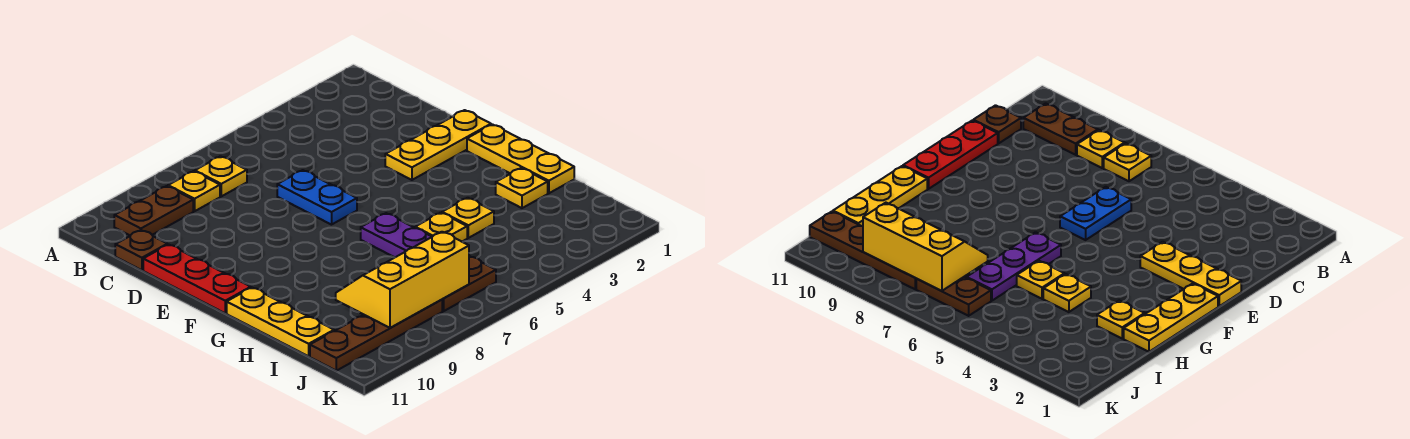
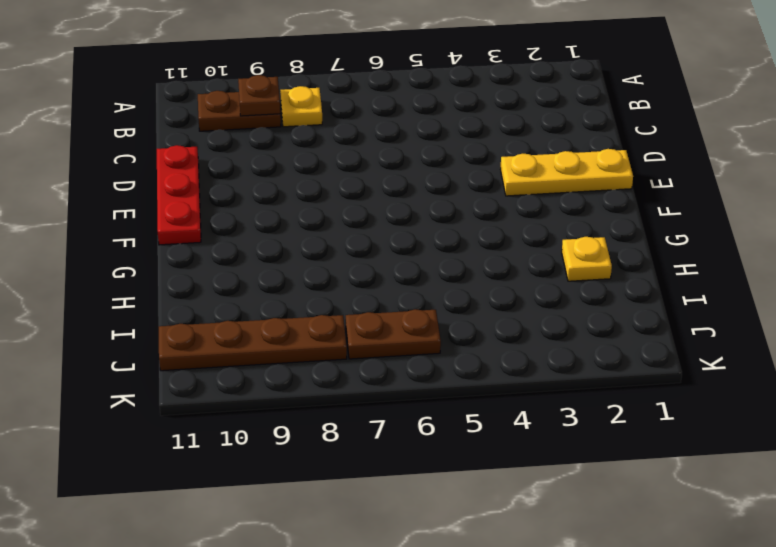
brown 1x1 plate [238,75,280,116] -> brown 1x1 plate moved to [115,230,167,270]
none -> yellow 1x1 plate [195,156,247,196]
none -> blue 1x2 plate [277,170,357,225]
none -> yellow 1x3 plate [467,124,574,193]

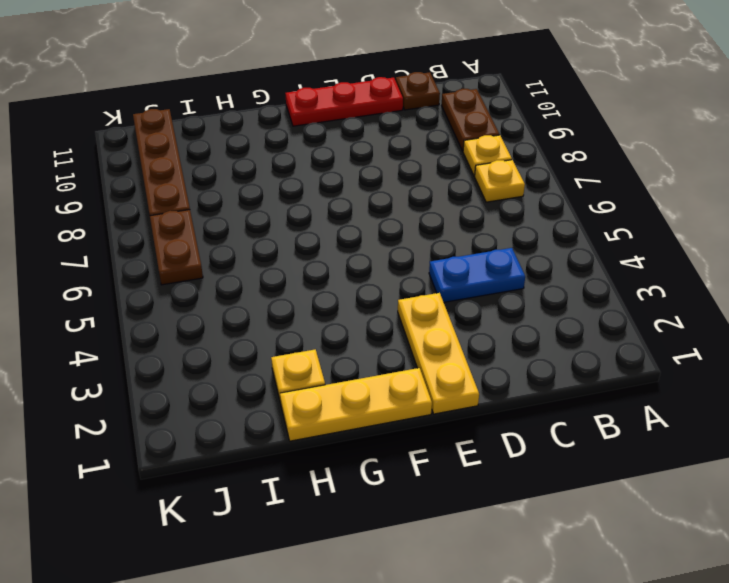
blue 1x2 plate [429,248,525,302] -> blue 1x2 plate moved to [277,170,357,225]
none -> purple 1x3 plate [361,213,432,257]
none -> yellow 1x3 plate [227,288,334,356]
none -> yellow 1x1 plate [442,198,494,238]

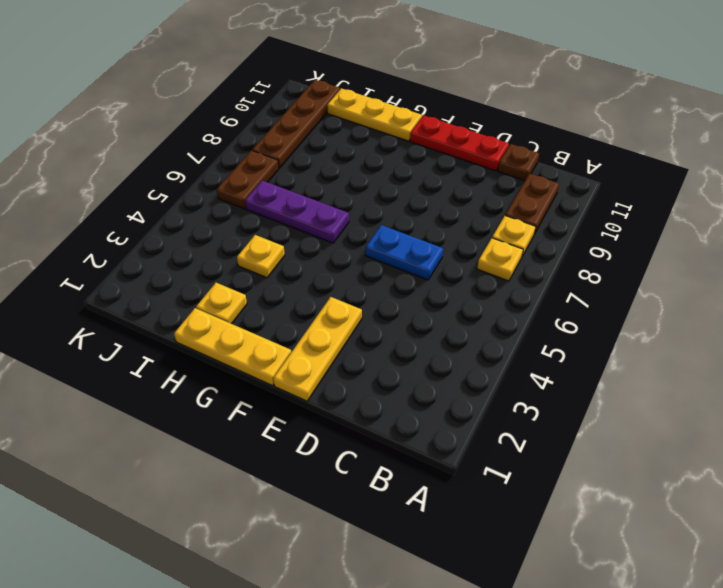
none -> yellow 1x1 plate [415,213,467,242]
none -> yellow 2x3 slope [336,232,469,328]

